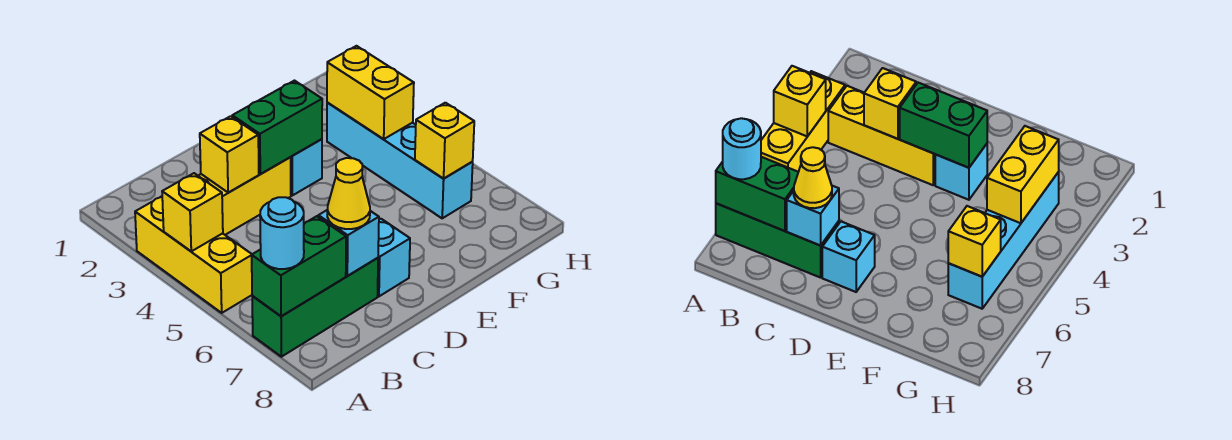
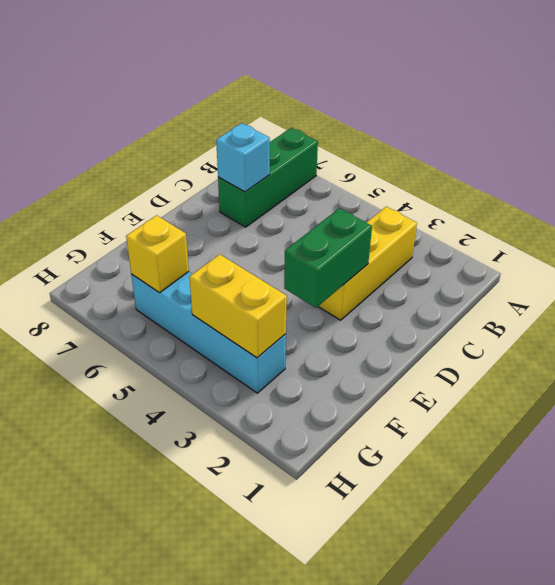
none -> yellow 1x3 brick [135,196,252,313]
none -> cyan 1x1 brick [378,219,410,296]
none -> cyan 1x1 brick [291,139,322,195]

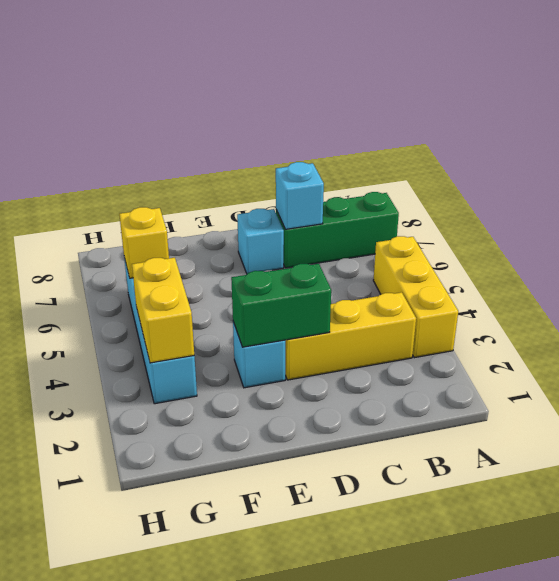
none -> yellow 1x1 brick [162,173,223,251]
none -> green 1x2 brick [252,216,346,316]
none -> yellow 1x1 brick [200,116,259,193]

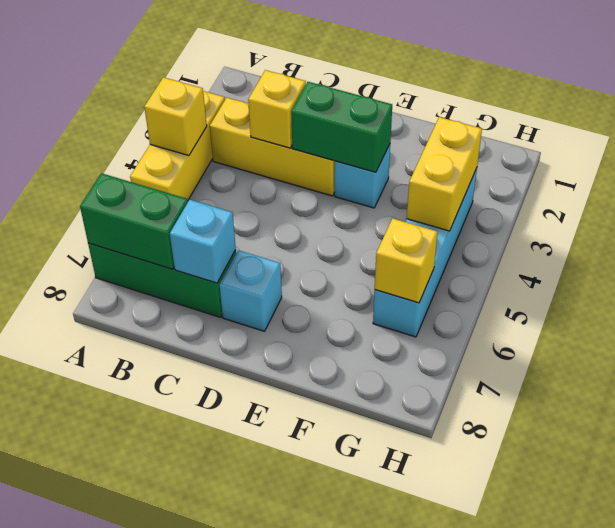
none -> cyan 1x1 round brick [260,197,304,269]
none -> yellow 1x1 cone [327,158,370,229]

